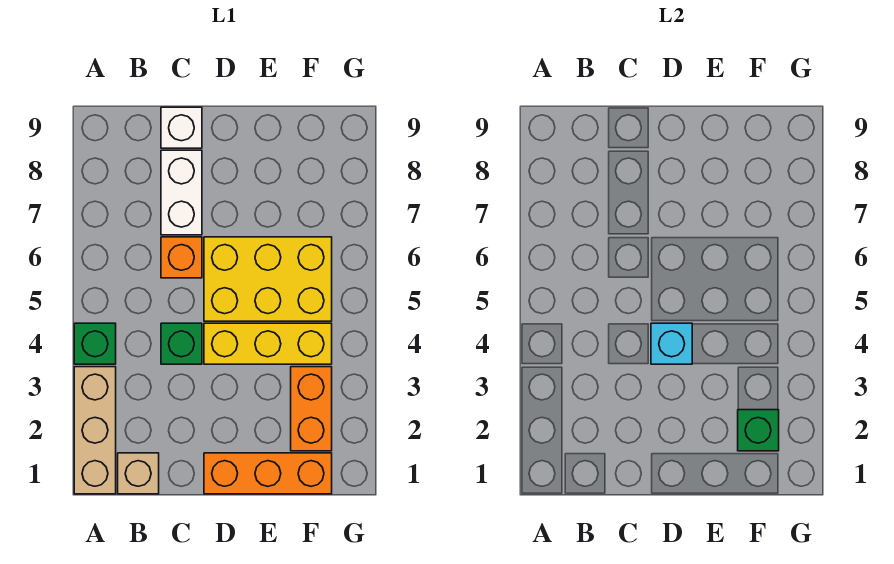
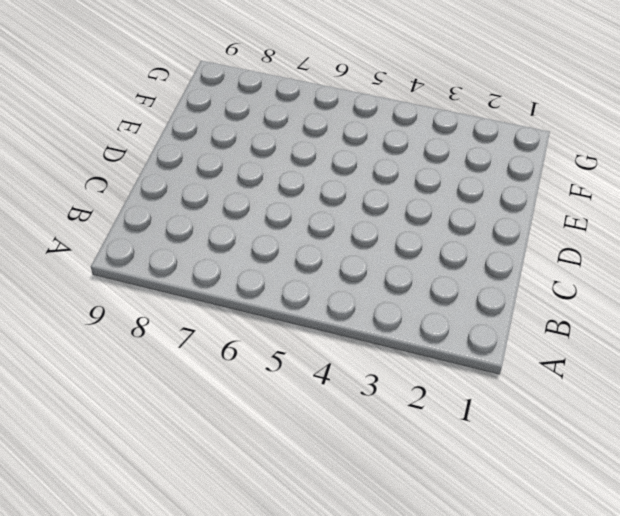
none -> tan 1x3 brick [74,367,116,494]
none -> green 1x1 brick [74,323,116,364]
none -> tan 1x1 brick [118,453,159,494]

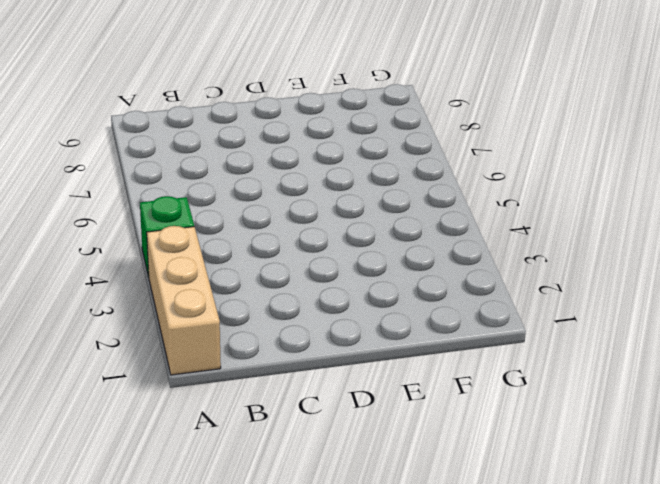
none -> tan 1x1 brick [118,453,159,494]
none -> green 1x1 brick [161,323,202,364]
none -> orange 1x1 brick [161,237,202,278]

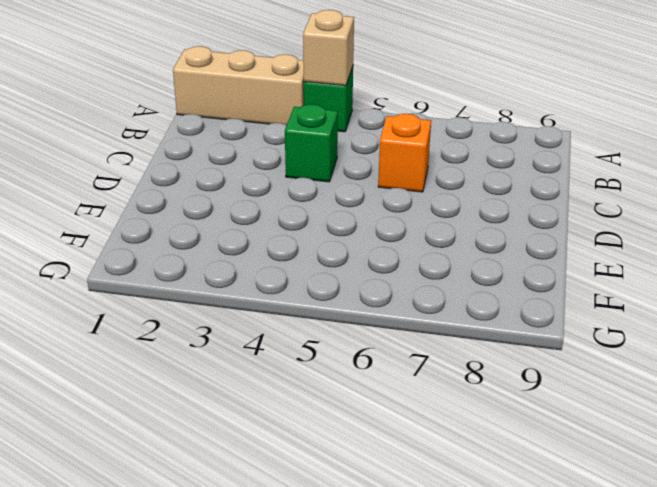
tan 1x1 brick [303,10,354,86] -> tan 1x1 brick moved to [118,453,159,494]
none -> white 1x2 brick [161,150,202,235]
none -> white 1x1 brick [161,107,202,148]
none -> orange 1x3 brick [204,453,332,494]

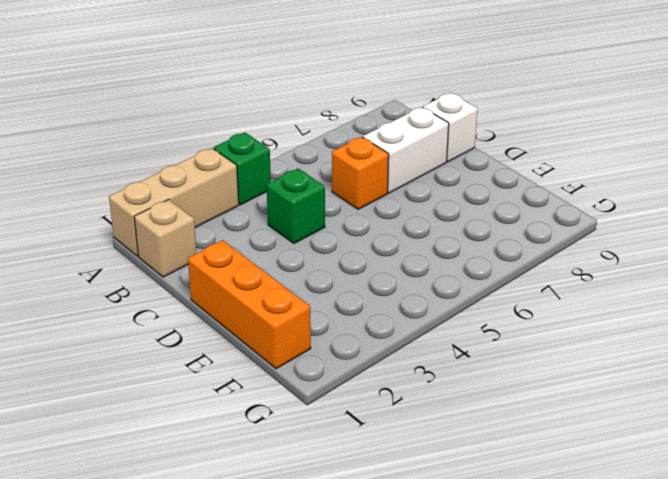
none -> yellow 1x3 brick [204,323,332,364]
none -> yellow 2x3 brick [204,237,332,321]
none -> orange 1x2 brick [291,367,332,451]

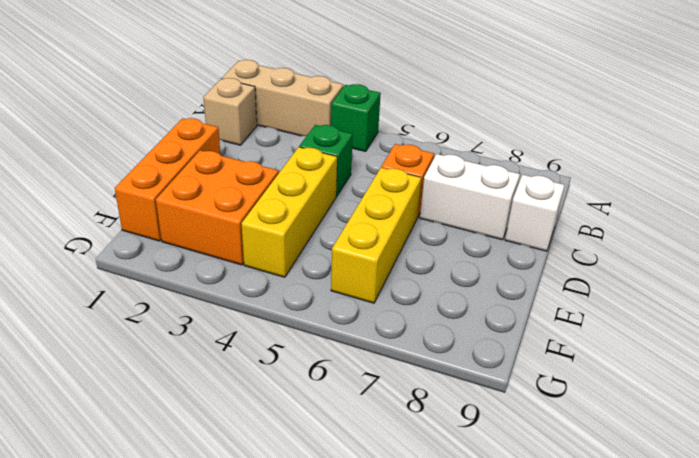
yellow 1x3 brick [331,168,421,303] -> yellow 2x3 brick [204,237,332,321]
orange 2x2 brick [156,150,279,265] -> orange 1x2 brick [291,367,332,451]
none -> cyan 1x1 brick [651,323,692,364]
none -> green 1x1 brick [738,410,779,451]

